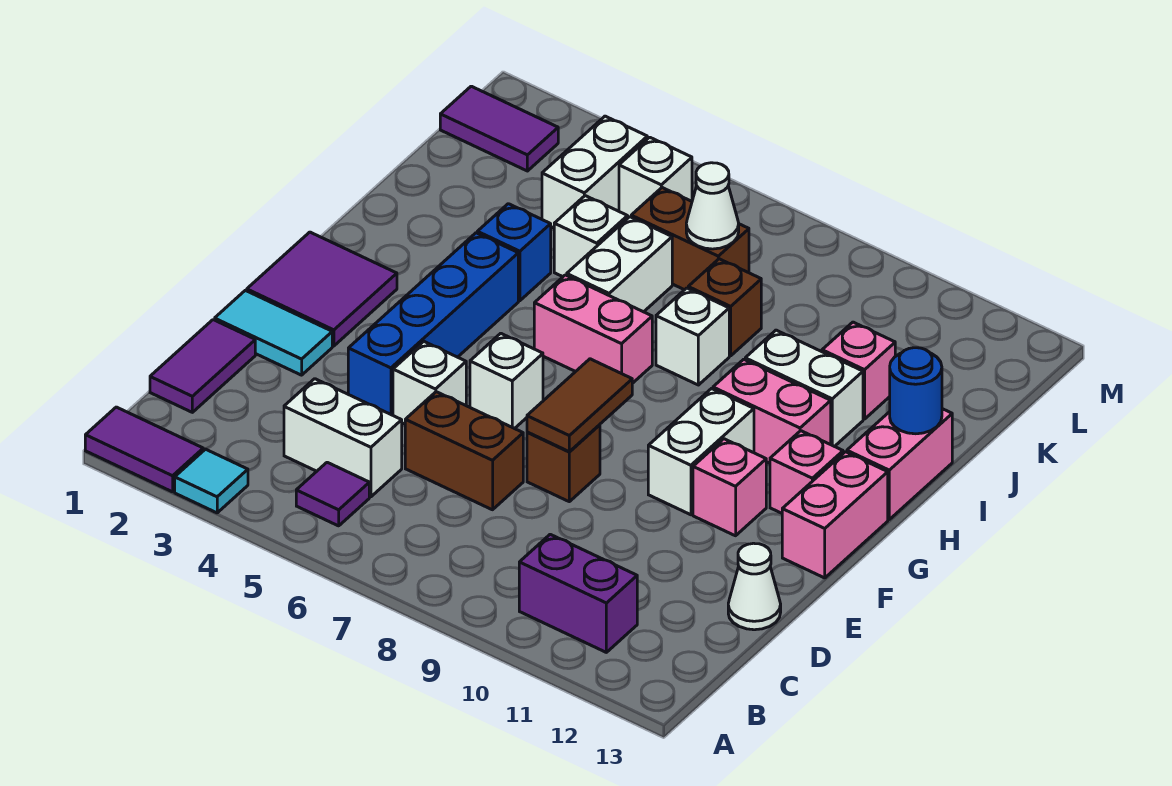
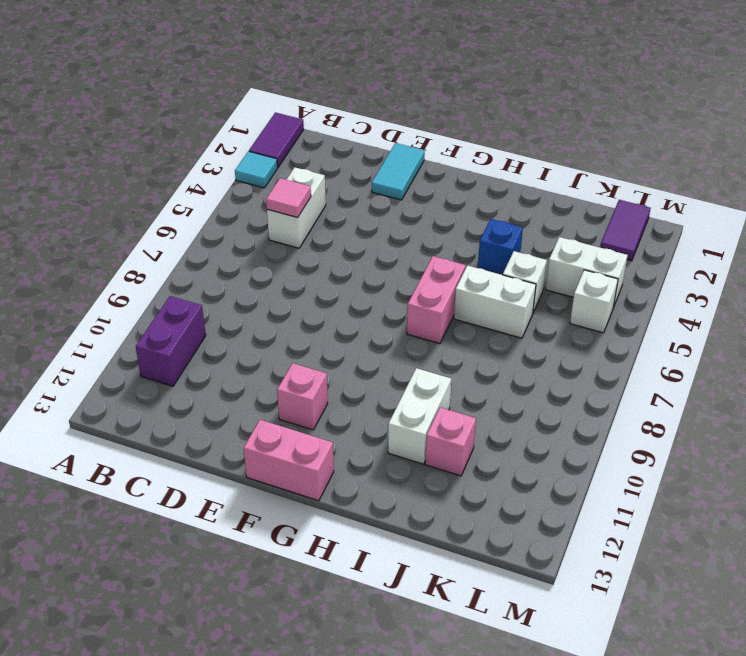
pink 1x1 tile [266,178,311,218] -> none
none -> purple 1x1 tile [296,462,369,526]
none -> purple 1x2 tile [150,320,255,412]
none -> brown 1x2 brick [405,392,523,510]
none -> white 1x1 cone [728,543,781,630]

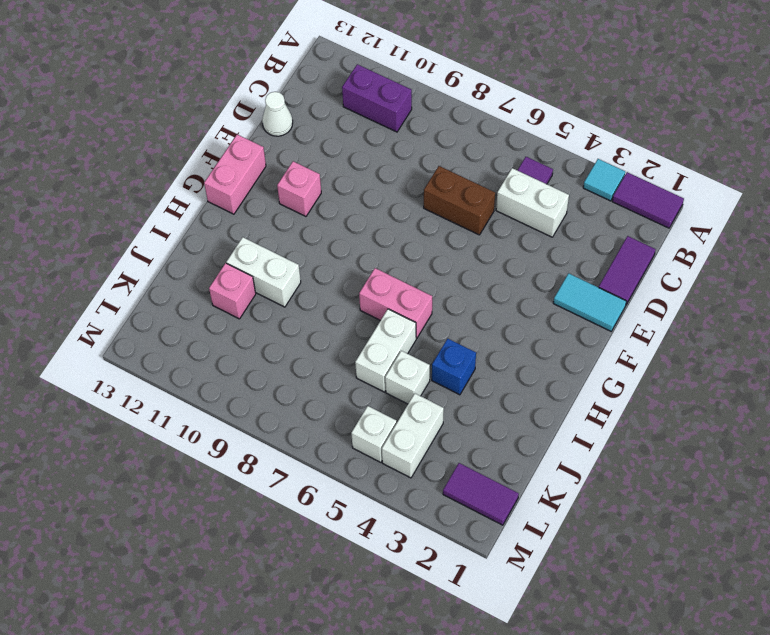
none -> blue 1x4 brick [348,233,518,415]
none -> white 1x1 brick [393,342,466,424]
none -> brown 1x1 brick [527,425,600,502]
none -> purple 2x2 tile [247,232,397,346]

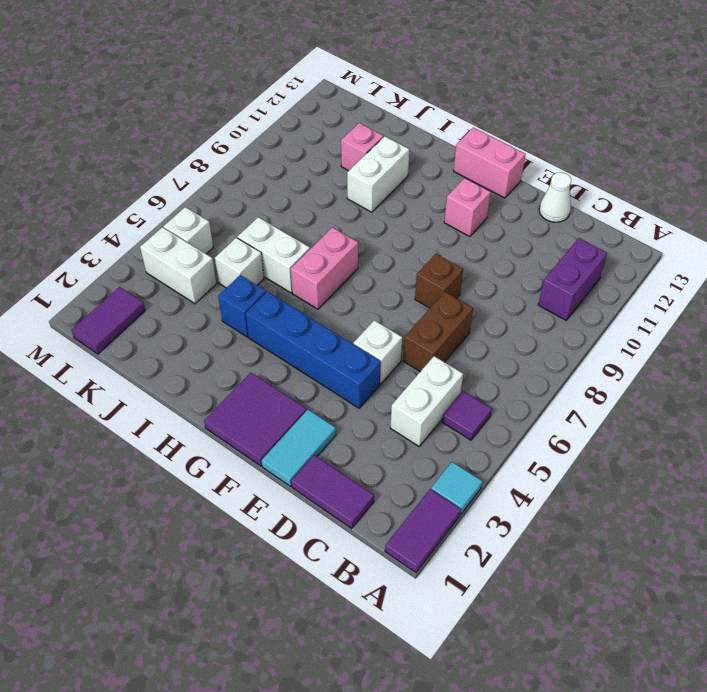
none -> white 1x1 brick [470,333,543,429]
none -> white 1x2 brick [648,389,754,515]
none -> pink 1x1 brick [770,431,843,513]
none -> pink 1x2 brick [713,359,831,463]

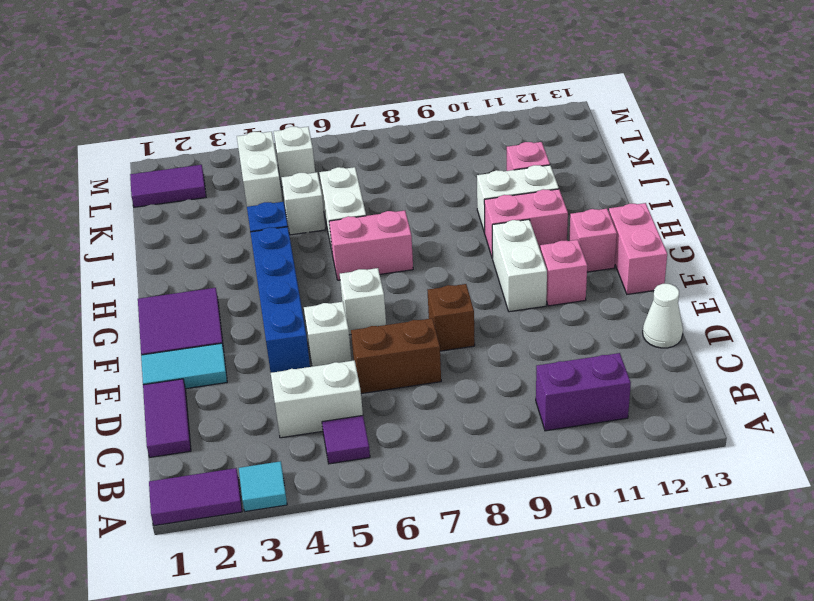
none -> pink 1x2 brick [847,409,952,519]
none -> white 1x1 brick [656,288,729,385]
none -> brown 1x1 brick [688,259,761,356]
none -> brown 1x2 brick [631,188,749,290]

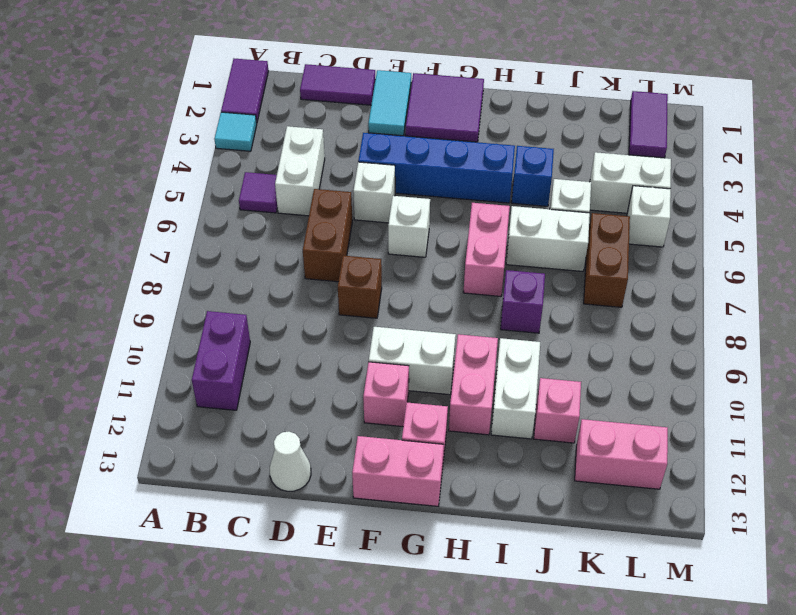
purple 1x1 brick [501,270,545,333] -> white 1x1 brick [656,288,729,385]
pink 1x2 brick [575,419,668,489] -> pink 1x2 brick moved to [847,409,952,519]
none -> brown 1x1 brick [688,259,761,356]
none -> brown 1x2 tile [527,359,632,451]
none -> blue 1x1 round brick [890,348,942,434]
none -> white 1x1 cone [686,163,739,249]

